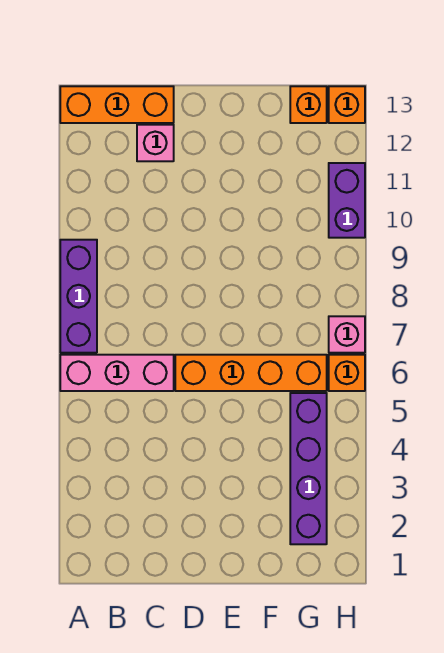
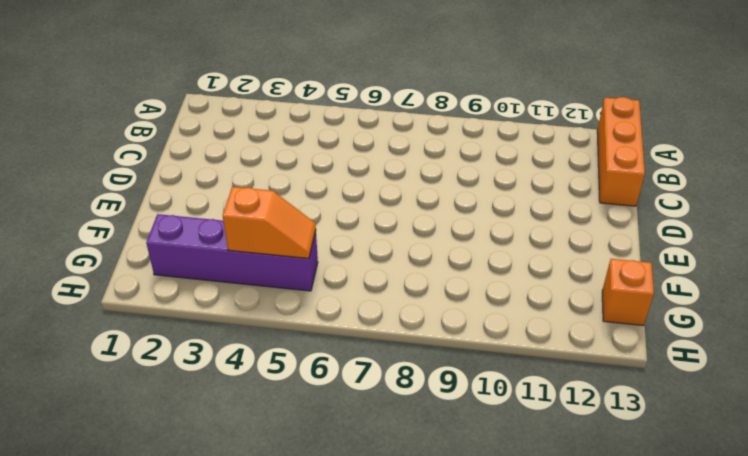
orange 1x2 slope [223,187,316,259] -> none
none -> pink 1x3 brick [60,355,174,391]
none -> purple 1x3 brick [60,240,97,353]

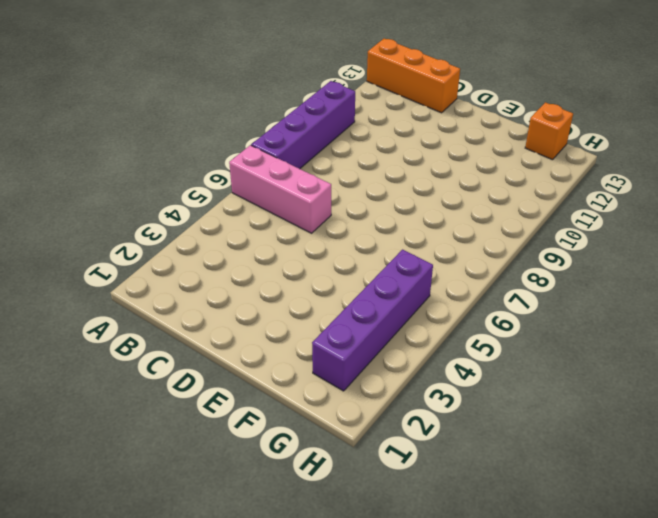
purple 1x4 brick [251,81,355,169] -> purple 1x3 brick [60,240,97,353]
none -> pink 1x1 brick [137,125,174,161]
none -> orange 1x4 brick [175,355,327,391]

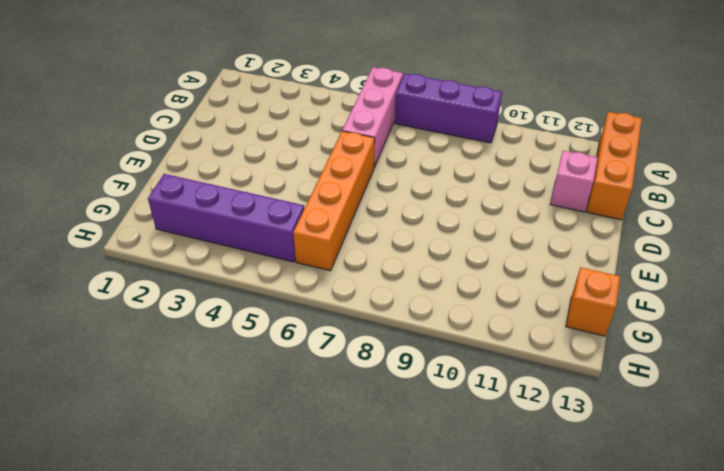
none -> orange 1x1 brick [329,355,365,391]
none -> pink 1x1 brick [329,316,365,353]

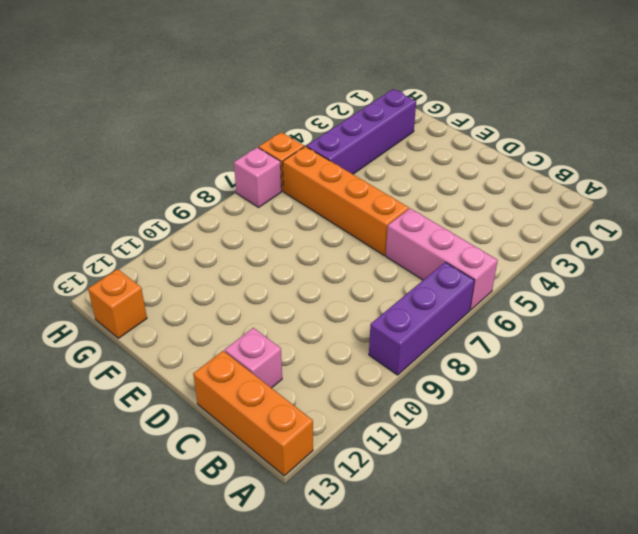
none -> purple 1x2 brick [329,163,365,238]
none -> orange 1x1 brick [329,86,365,123]

